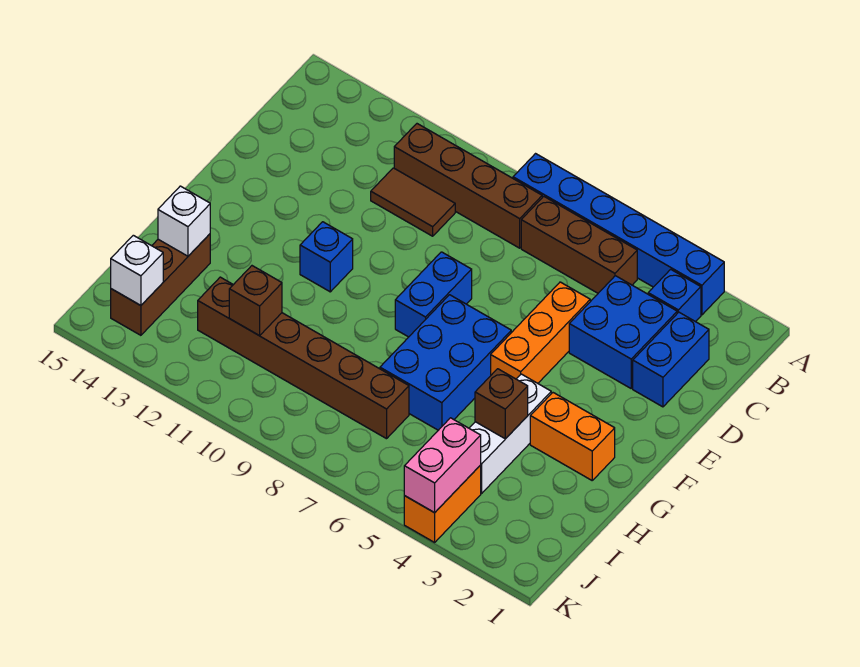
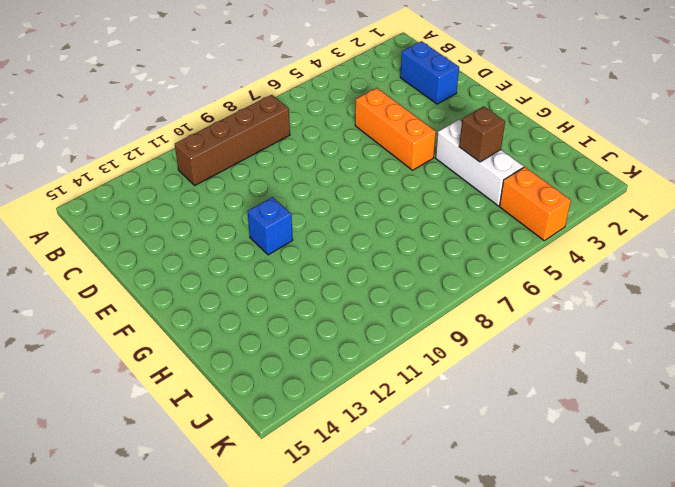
none -> blue 1x6 brick [513,154,724,315]
none -> blue 1x1 brick [648,269,701,322]
none -> brown 1x3 brick [521,196,637,293]

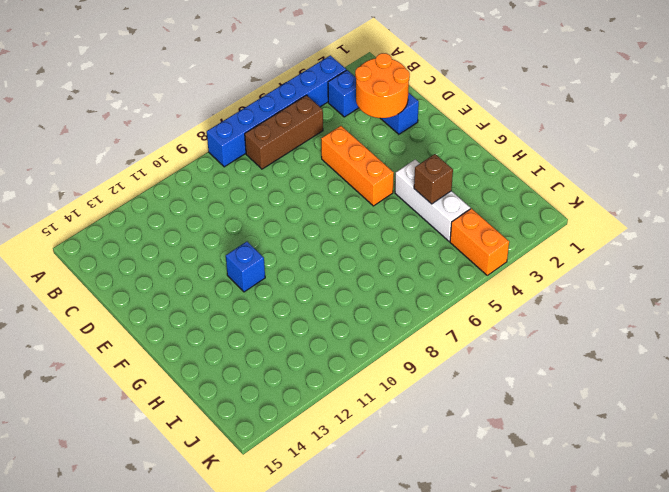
orange 2x2 round brick [355,53,410,118] -> none
none -> brown 1x4 brick [394,124,542,248]
none -> blue 2x2 brick [569,276,677,388]
none -> brown 1x2 tile [371,168,455,236]

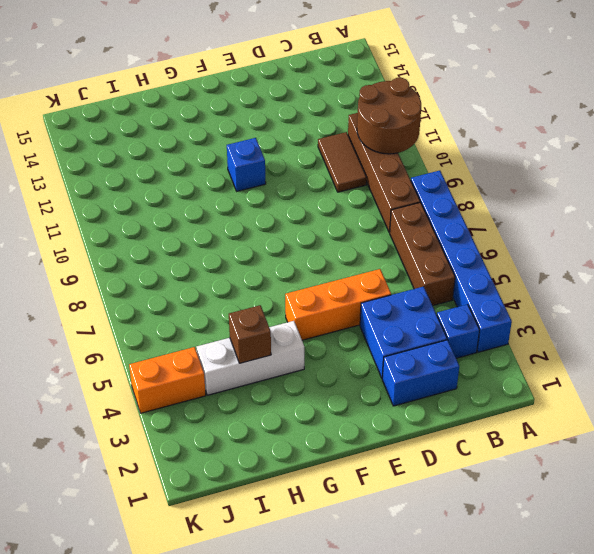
brown 2x2 round brick [357,78,421,154] -> none
none -> blue 1x2 brick [395,252,472,337]
none -> blue 2x3 brick [380,295,511,430]
none -> orange 1x2 brick [530,393,615,480]

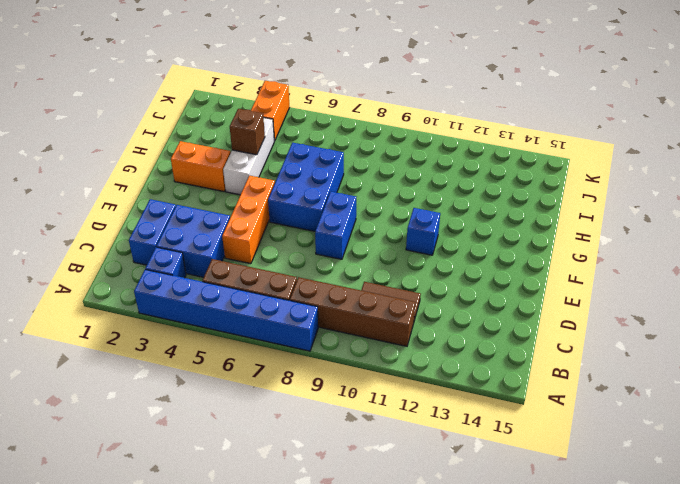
none -> brown 1x3 brick [111,234,210,335]
none -> brown 1x6 brick [198,277,409,439]
none -> white 1x1 brick [158,186,210,256]

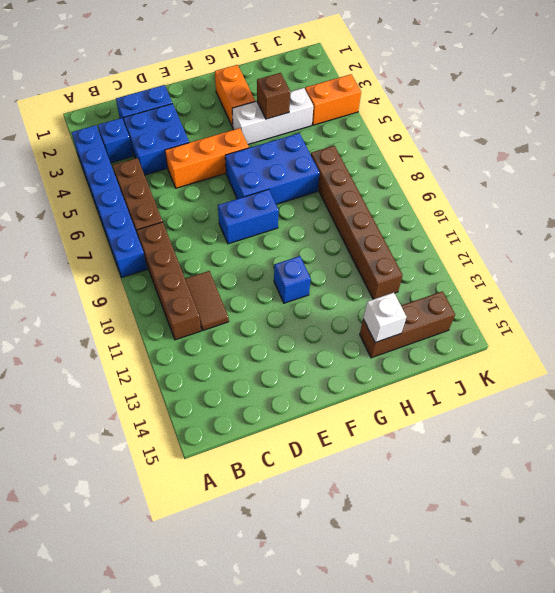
none -> brown 1x1 brick [229,266,282,336]
none -> pink 1x2 brick [404,418,481,513]
none -> white 1x1 brick [111,235,163,306]

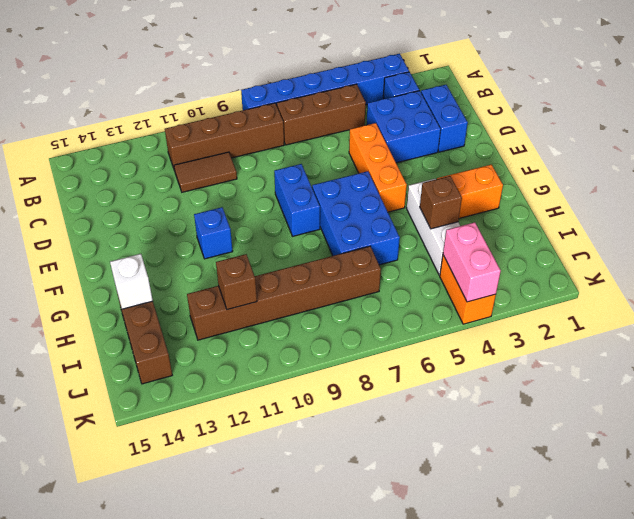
none -> white 1x1 brick [111,235,163,306]

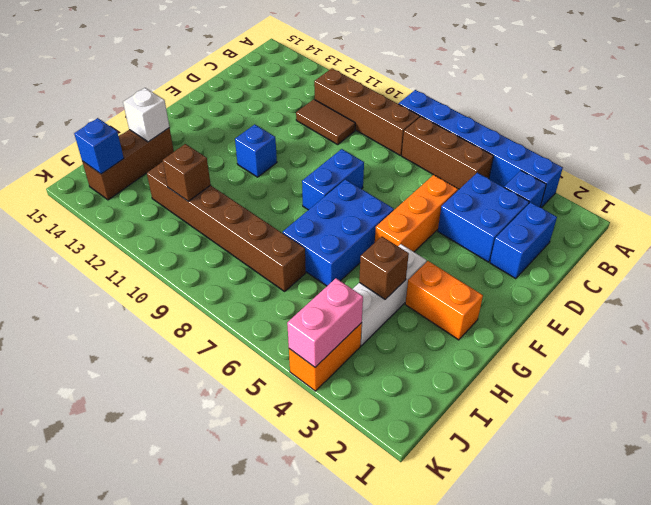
blue 1x1 brick [74,118,124,174] -> white 1x1 brick [111,235,163,306]

